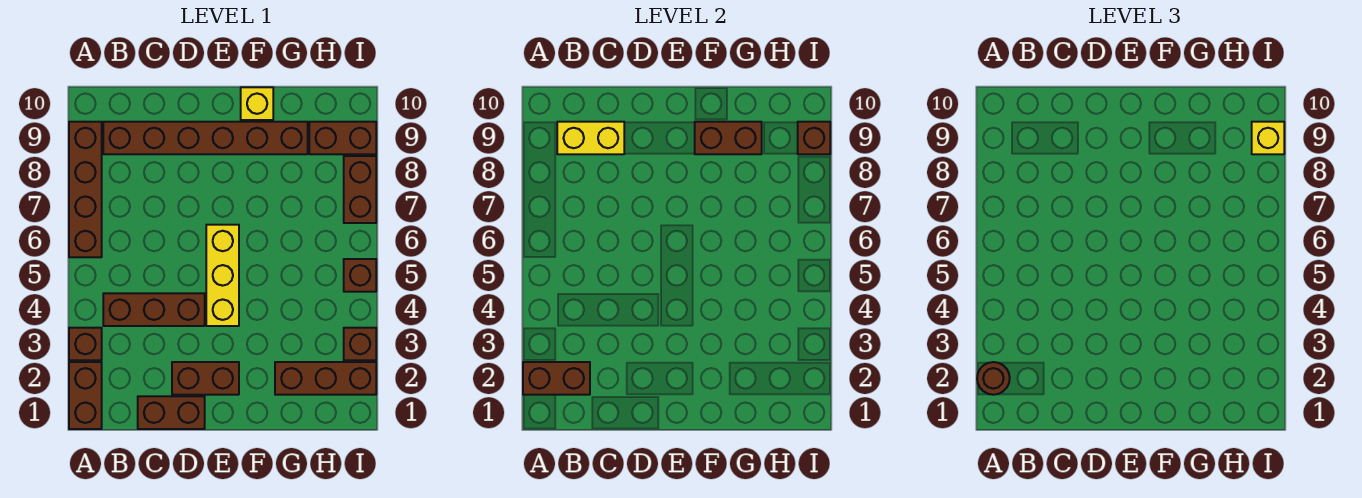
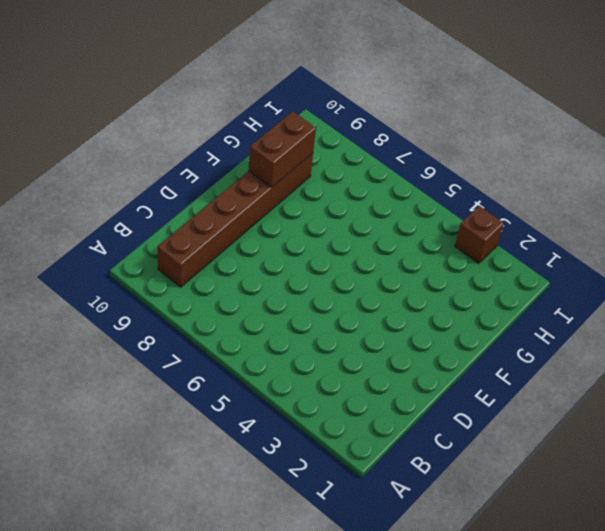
none -> brown 1x2 brick [69,362,102,429]
none -> brown 1x1 brick [69,328,102,360]
none -> brown 1x4 brick [69,122,102,257]

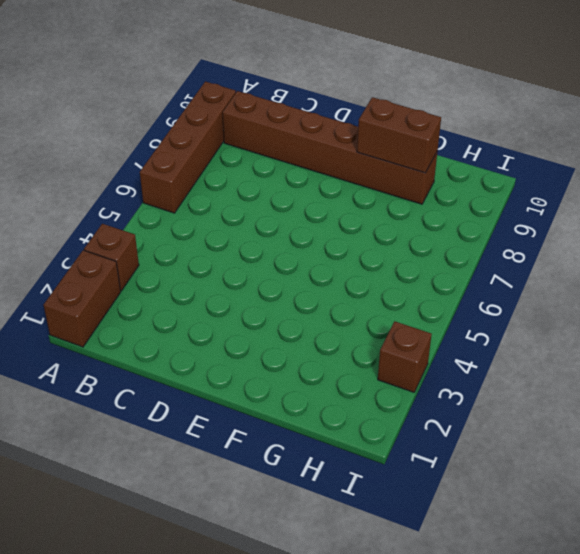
none -> brown 1x3 brick [103,293,205,326]
none -> brown 1x2 brick [138,396,205,429]
none -> brown 1x2 brick [172,362,239,395]

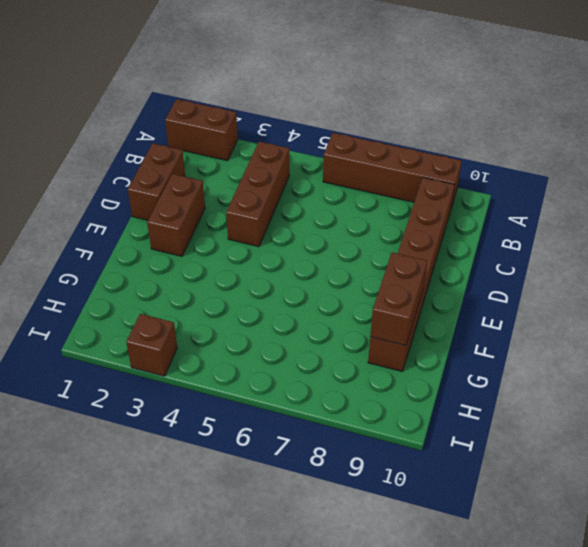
none -> brown 1x1 brick [69,328,102,360]
none -> yellow 1x3 brick [206,225,239,326]
none -> yellow 1x1 brick [241,87,273,120]

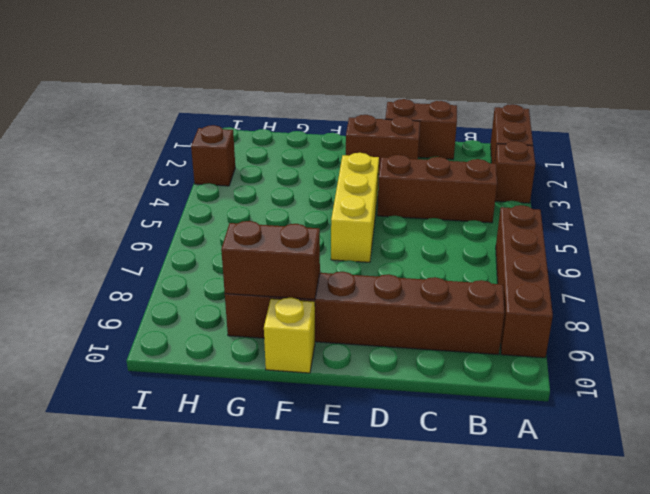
none -> brown 1x3 brick [275,362,376,395]
none -> brown 1x2 brick [309,122,376,154]
none -> brown 1x1 brick [344,259,376,292]

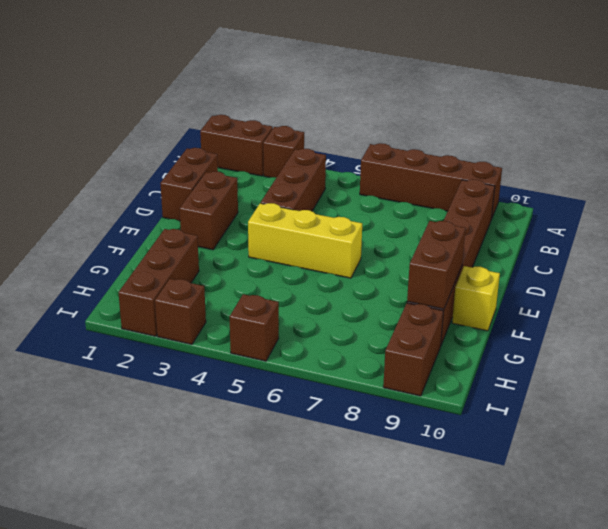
none -> brown 1x2 brick [344,156,376,223]
none -> brown 1x2 brick [523,362,590,395]
none -> yellow 1x2 brick [557,122,624,154]

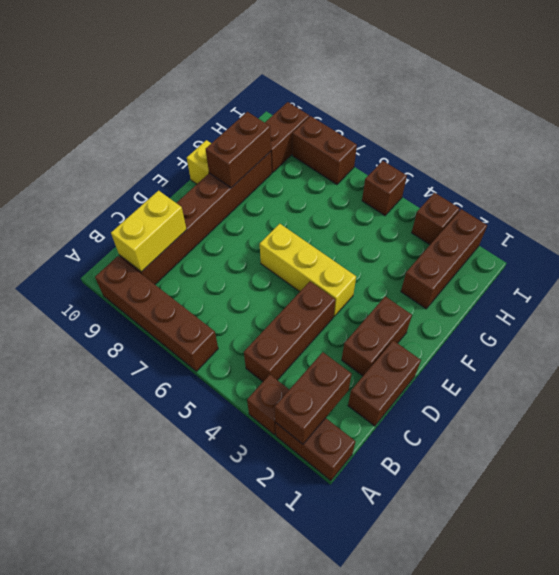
none -> brown 1x1 brick [798,122,830,154]
none -> brown 1x1 round brick [977,362,1010,395]
none -> yellow 1x1 brick [1252,122,1284,154]

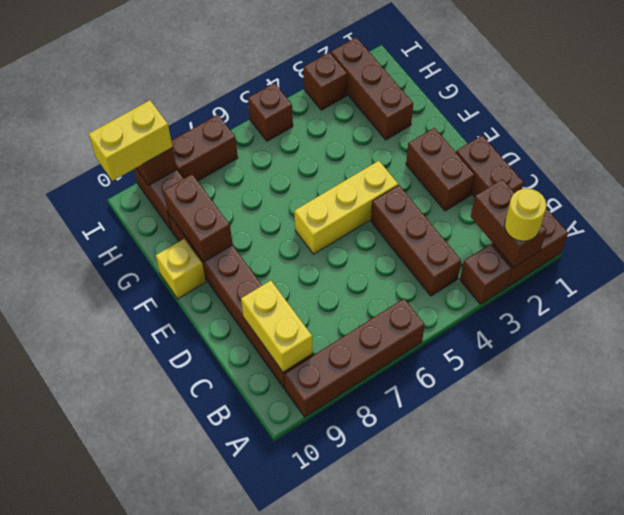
yellow 1x1 round brick [505,188,546,241] -> brown 1x1 round brick [977,362,1010,395]
yellow 1x2 brick [89,100,172,181] -> yellow 1x1 brick [1252,122,1284,154]

